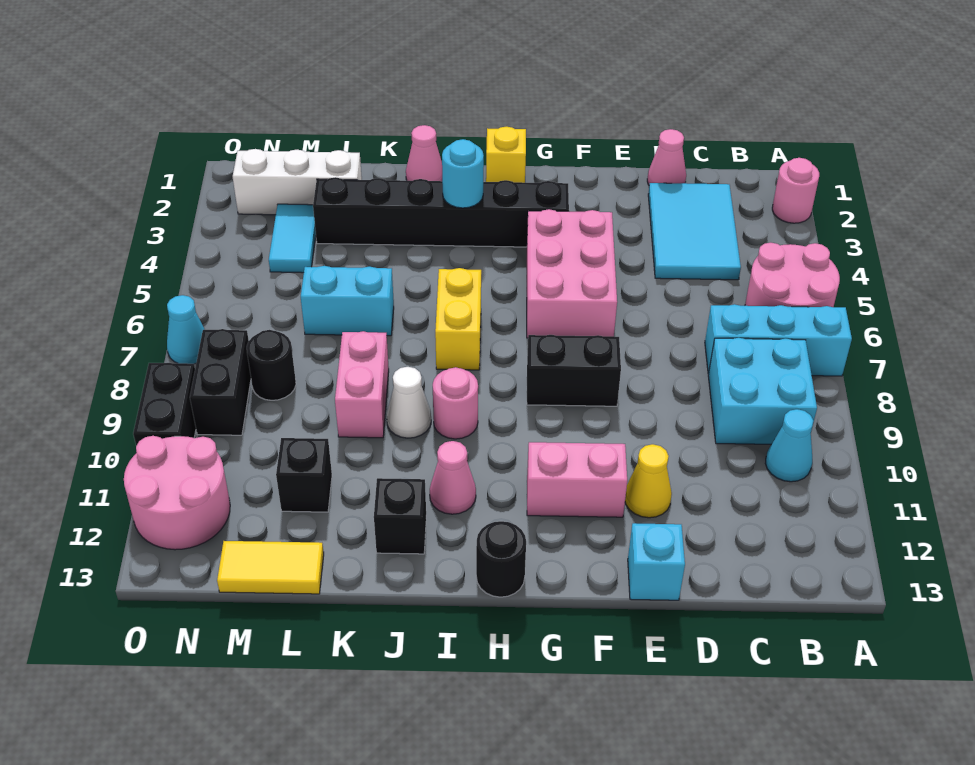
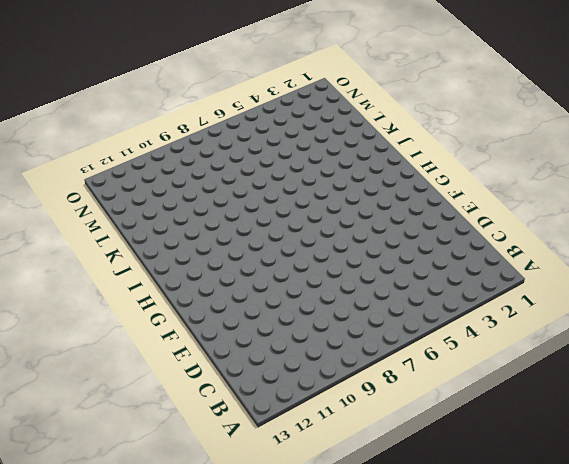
none -> pink 1x1 round brick [772,158,819,223]
none -> pink 2x2 round brick [745,243,840,307]
none -> cyan 1x3 brick [705,304,852,376]
none -> cyan 2x2 brick [708,338,817,444]

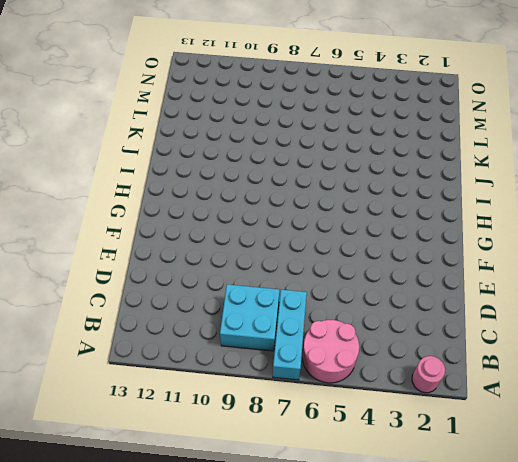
none -> cyan 1x1 cone [765,409,813,482]
none -> cyan 2x3 tile [648,183,741,280]
none -> pink 1x1 cone [647,129,686,185]
none -> yellow 1x1 cone [625,444,672,518]

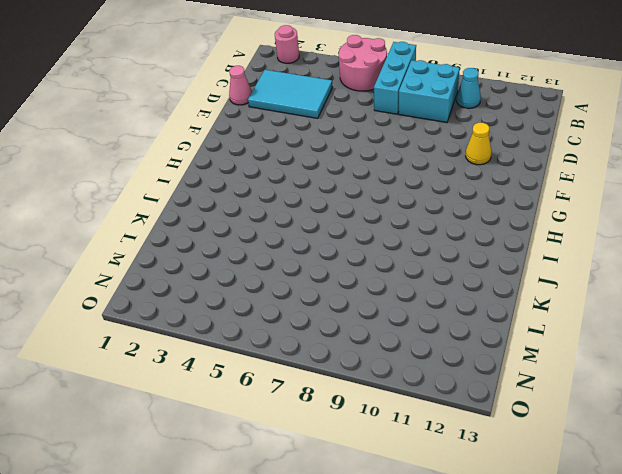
none -> cyan 1x1 brick [628,523,685,600]
none -> pink 2x3 brick [527,209,617,338]
none -> black 1x2 brick [527,335,621,406]
none -> pink 1x2 brick [527,442,627,517]

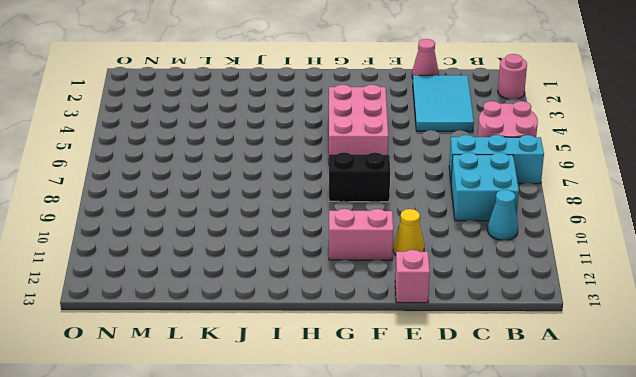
pink 1x1 brick [395,250,430,303] -> cyan 1x1 brick [628,523,685,600]
none -> black 1x6 brick [313,177,569,247]
none -> yellow 1x1 brick [486,127,526,183]
none -> black 1x1 round brick [476,521,526,597]
none -> yellow 1x2 brick [435,268,481,370]

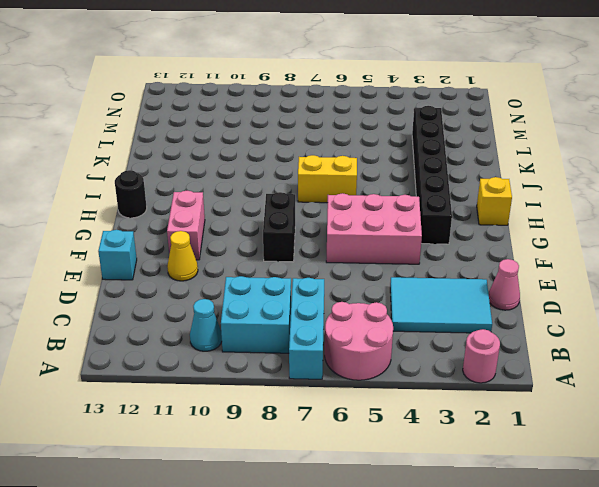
none -> pink 1x1 round brick [433,367,478,439]
none -> pink 1x1 cone [430,441,476,514]
none -> pink 1x1 cone [406,125,442,181]
none -> white 1x1 cone [387,367,431,438]

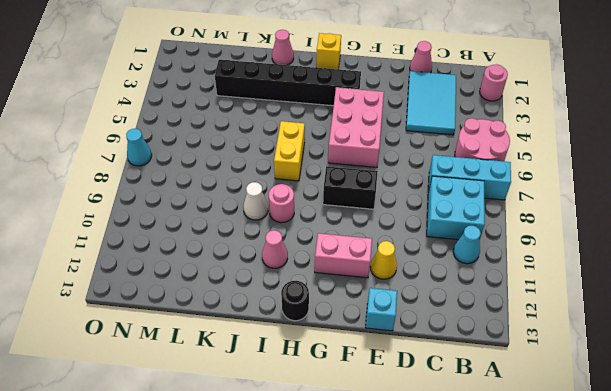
none -> black 1x1 brick [374,478,426,554]
none -> cyan 1x2 brick [301,266,394,336]
none -> pink 1x2 brick [335,331,389,438]
none -> white 1x3 brick [233,149,362,215]

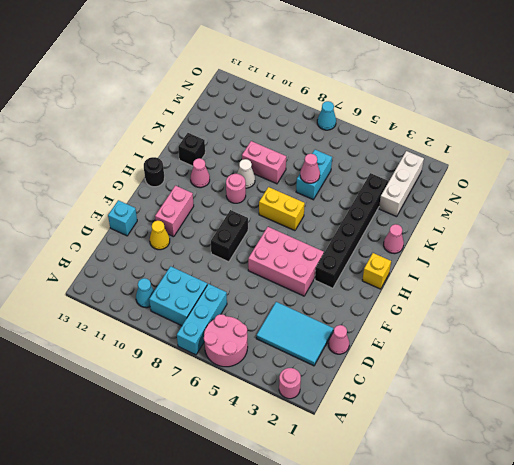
pink 1x1 cone [300,154,320,183] -> none
none -> black 1x1 brick [276,438,332,512]
none -> yellow 1x2 tile [217,541,324,594]
none -> cyan 1x2 tile [269,204,316,273]
none -> black 1x1 round brick [247,330,296,400]

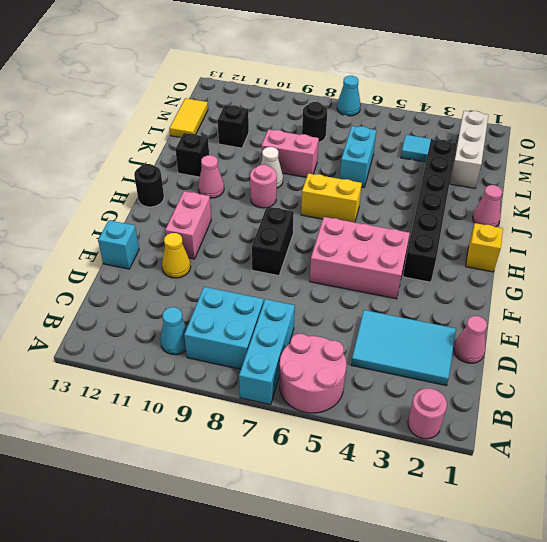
none -> black 1x2 brick [190,329,251,435]
none -> pink 2x2 round brick [124,436,230,550]
none -> black 1x2 brick [133,363,196,446]
none -> cyan 1x1 round brick [442,139,484,208]

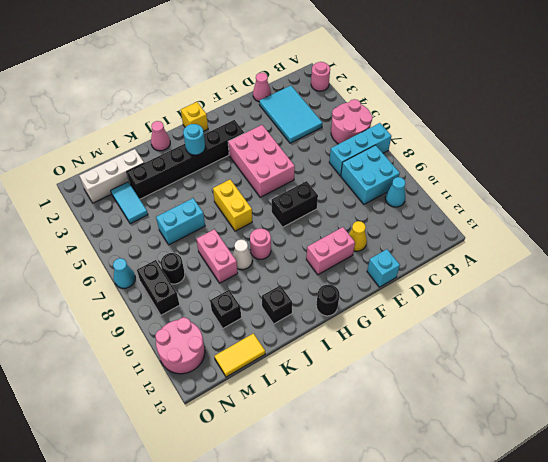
none -> pink 1x1 cone [430,441,476,514]
none -> black 1x2 brick [133,363,196,446]

